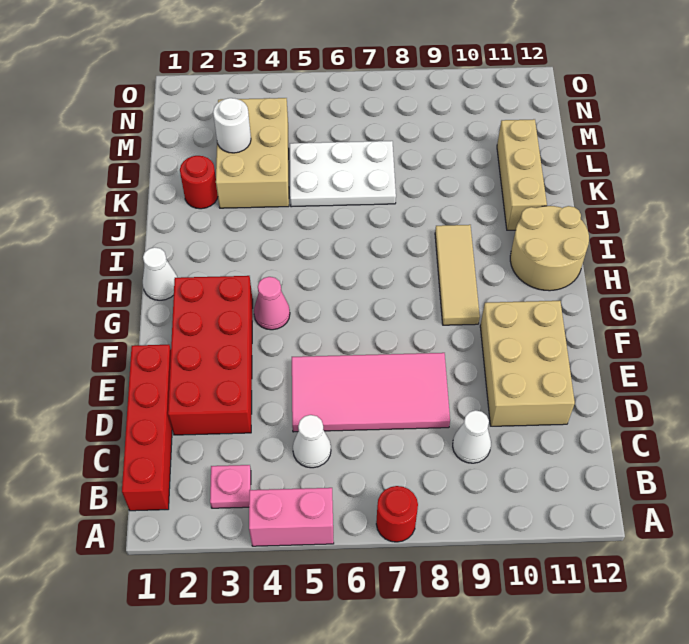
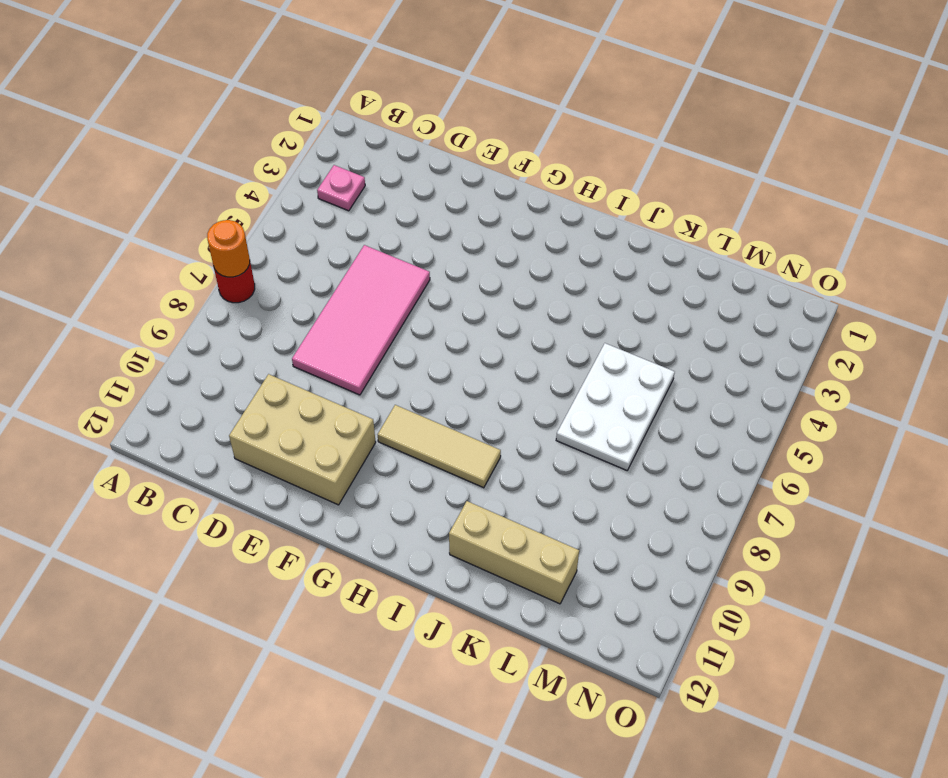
orange 1x1 round brick [207,220,250,277] -> none
none -> pink 1x2 brick [249,488,334,546]
none -> red 1x4 brick [122,345,172,511]
none -> white 1x1 cone [293,415,331,468]

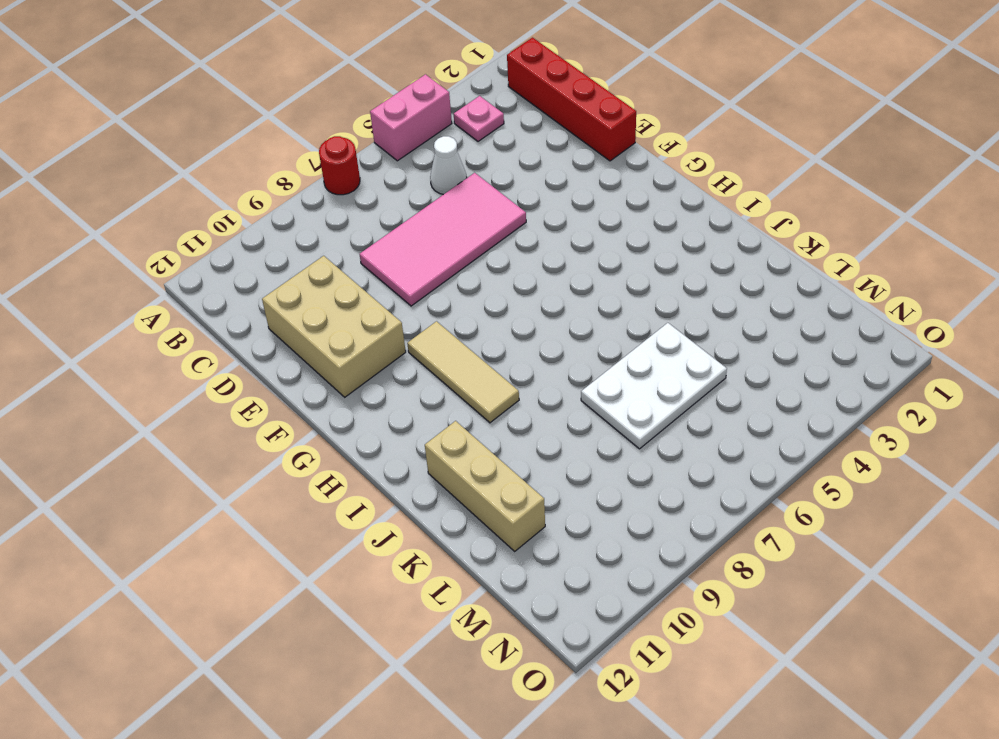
none -> white 1x1 cone [453,410,491,463]
none -> red 2x4 brick [168,276,253,435]
none -> pink 1x1 cone [254,277,290,330]

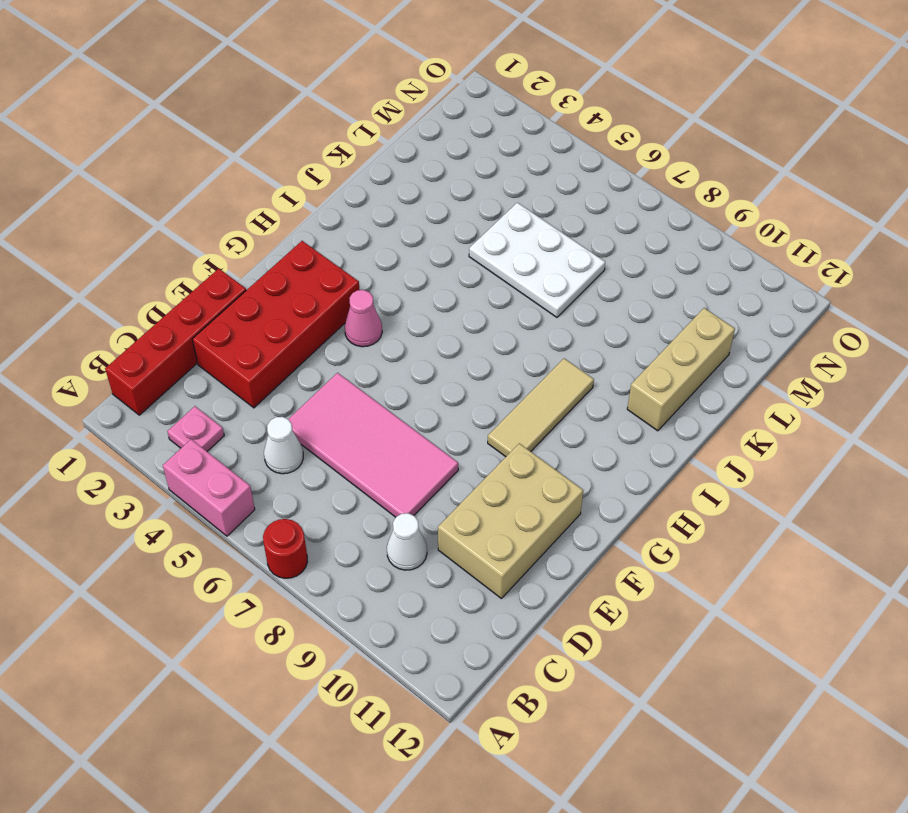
none -> white 1x1 cone [143,247,177,300]
none -> tan 2x2 round brick [510,206,589,291]
none -> red 1x1 round brick [180,156,218,209]

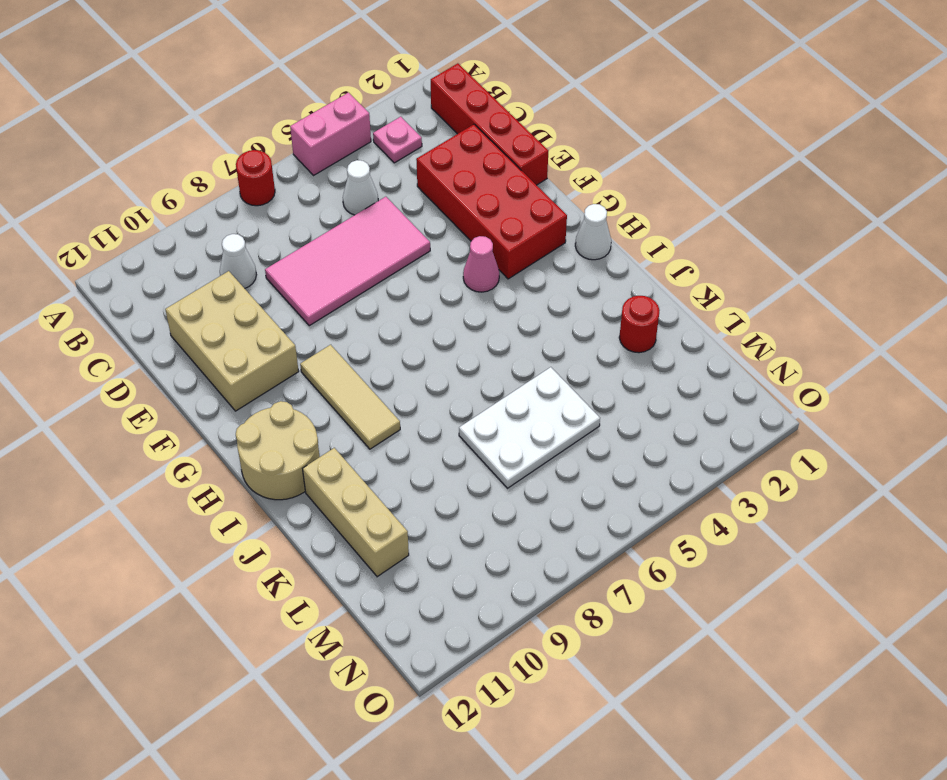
none -> tan 2x3 brick [216,98,289,208]
none -> white 1x1 round brick [213,98,251,153]

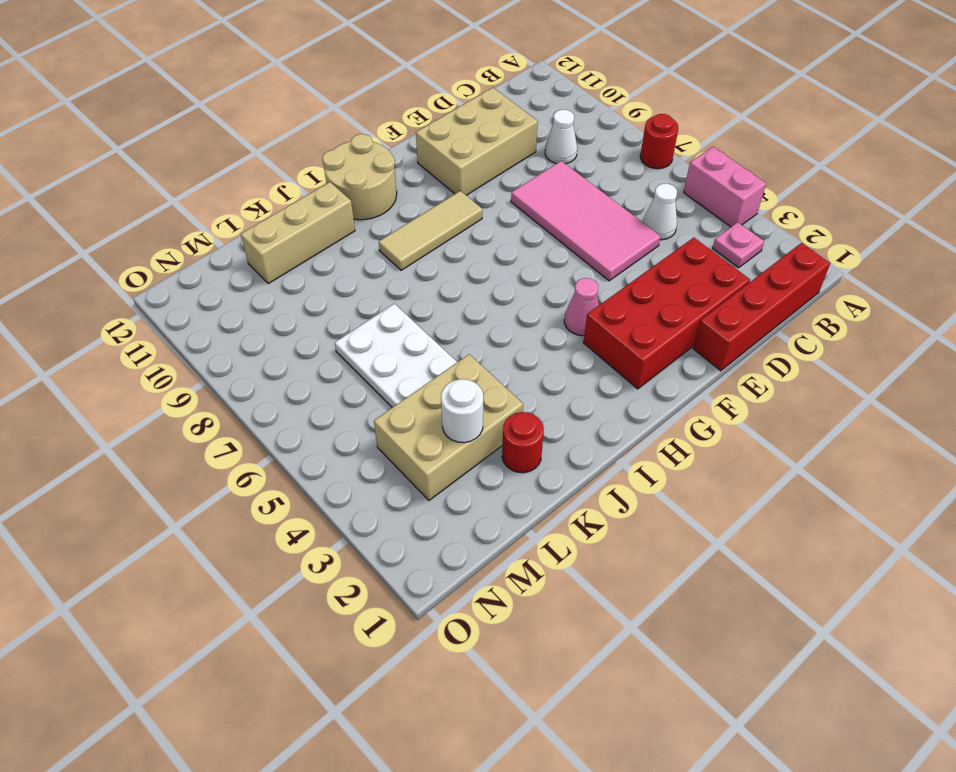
none -> white 1x1 cone [143,247,177,300]

